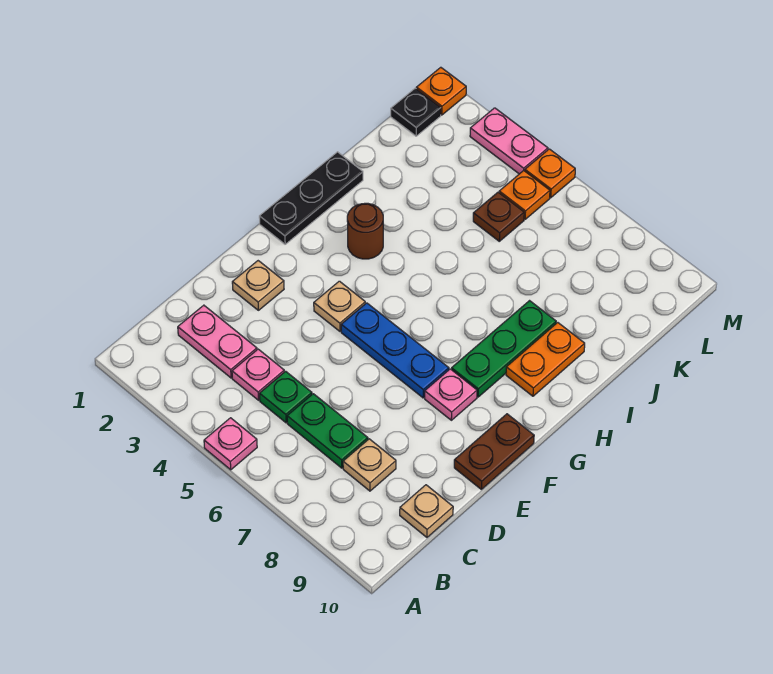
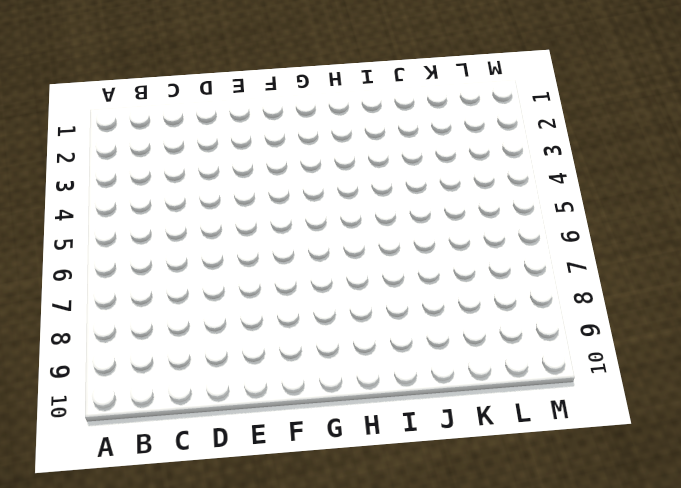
none -> pink 1x1 plate [204,418,257,470]
none -> pink 1x2 plate [178,305,257,378]
none -> pink 1x1 plate [232,349,284,400]

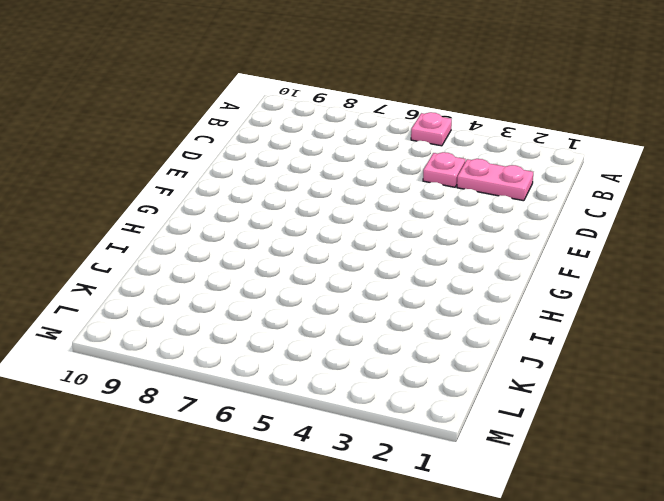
none -> green 1x1 plate [260,371,312,423]
none -> green 1x2 plate [287,394,368,468]
none -> tan 1x1 plate [343,439,396,491]

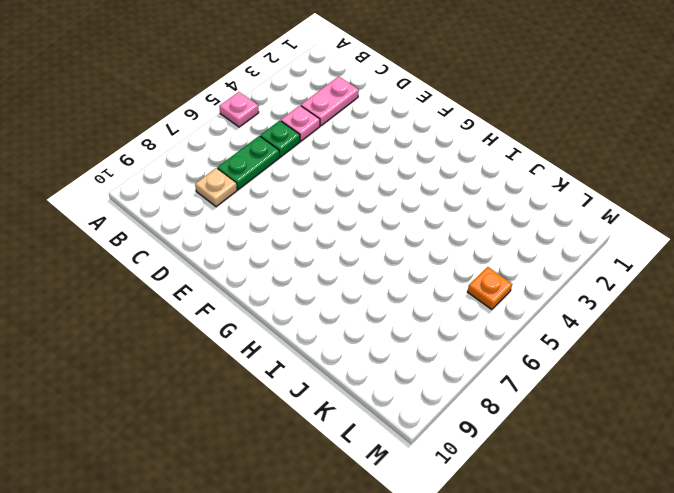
none -> tan 1x1 plate [400,485,453,537]
none -> tan 1x1 plate [232,261,284,310]
none -> brown 1x2 plate [454,414,534,489]

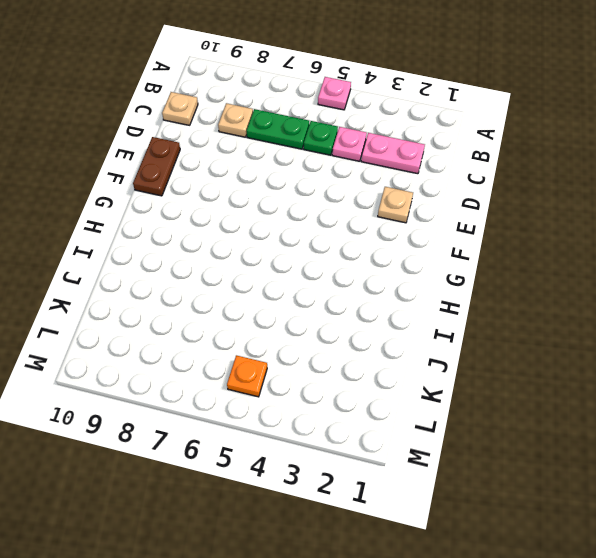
none -> tan 1x1 plate [314,281,365,331]
none -> blue 1x3 plate [341,303,449,398]
none -> pink 1x1 plate [425,369,477,420]

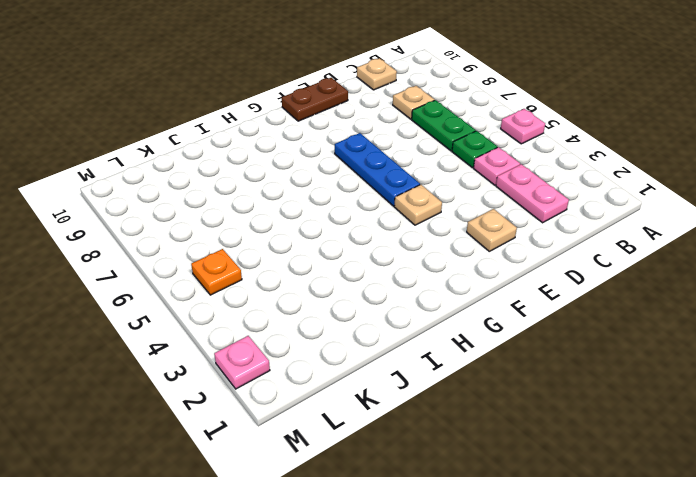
pink 1x1 plate [214,336,270,389] -> pink 1x1 plate moved to [425,369,477,420]
none -> black 1x3 plate [259,152,363,244]
none -> green 1x3 plate [452,301,556,397]
none -> brown 1x1 round brick [347,203,383,259]

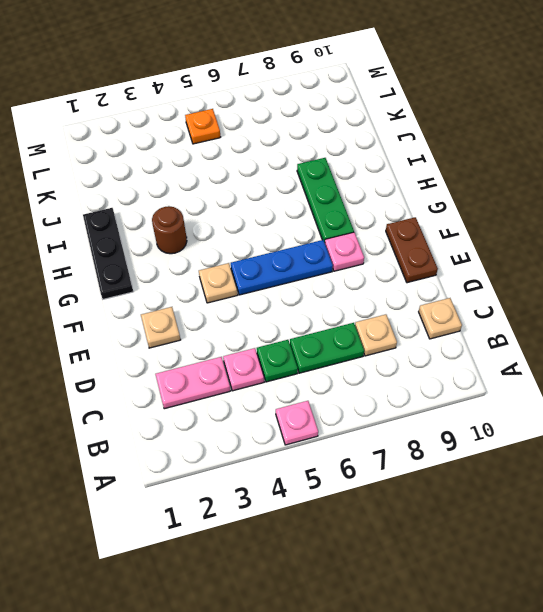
none -> orange 1x2 plate [506,323,585,396]
none -> brown 1x1 plate [473,192,524,241]
none -> black 1x1 plate [391,88,441,136]

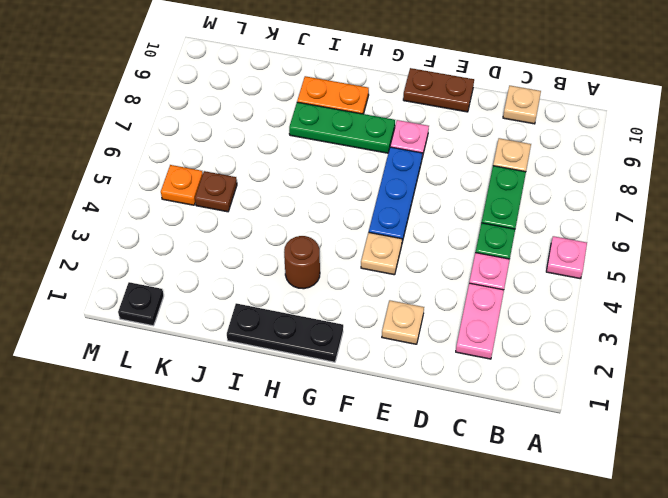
none -> orange 1x1 plate [416,67,466,115]
none -> pink 1x2 plate [470,108,548,174]
none -> orange 1x1 plate [525,149,575,198]

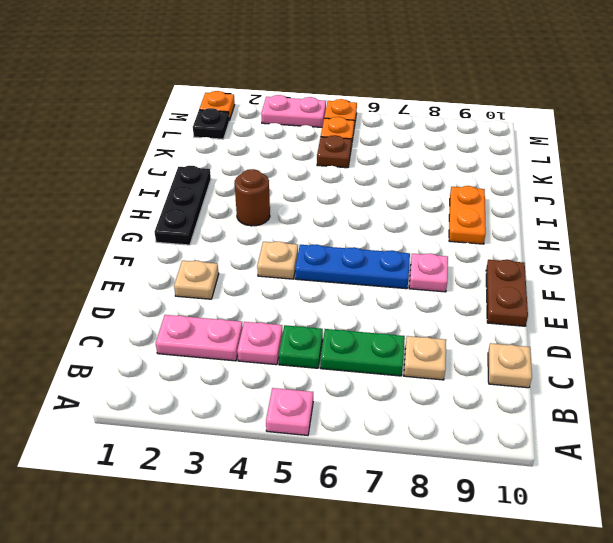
none -> green 1x3 plate [452,301,556,397]

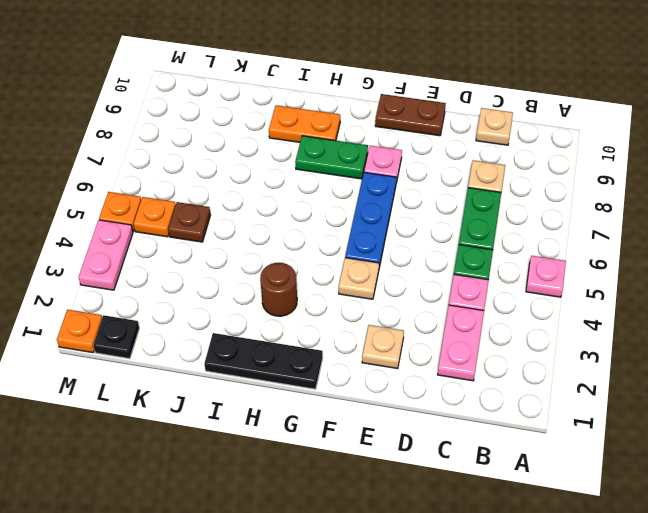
green 1x2 plate [295,136,368,179] -> green 1x3 plate [452,301,556,397]

